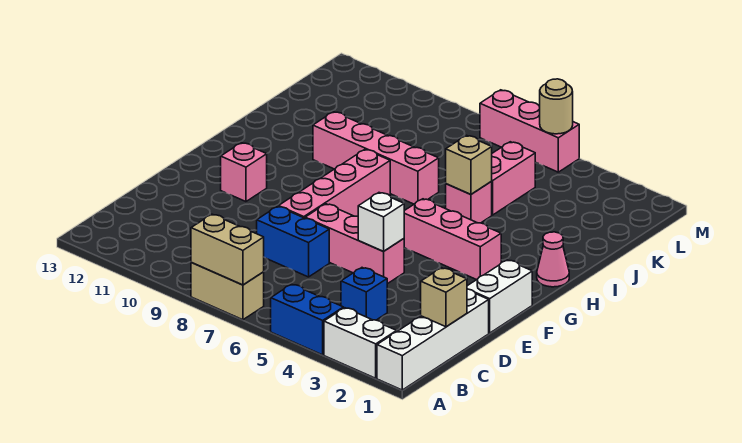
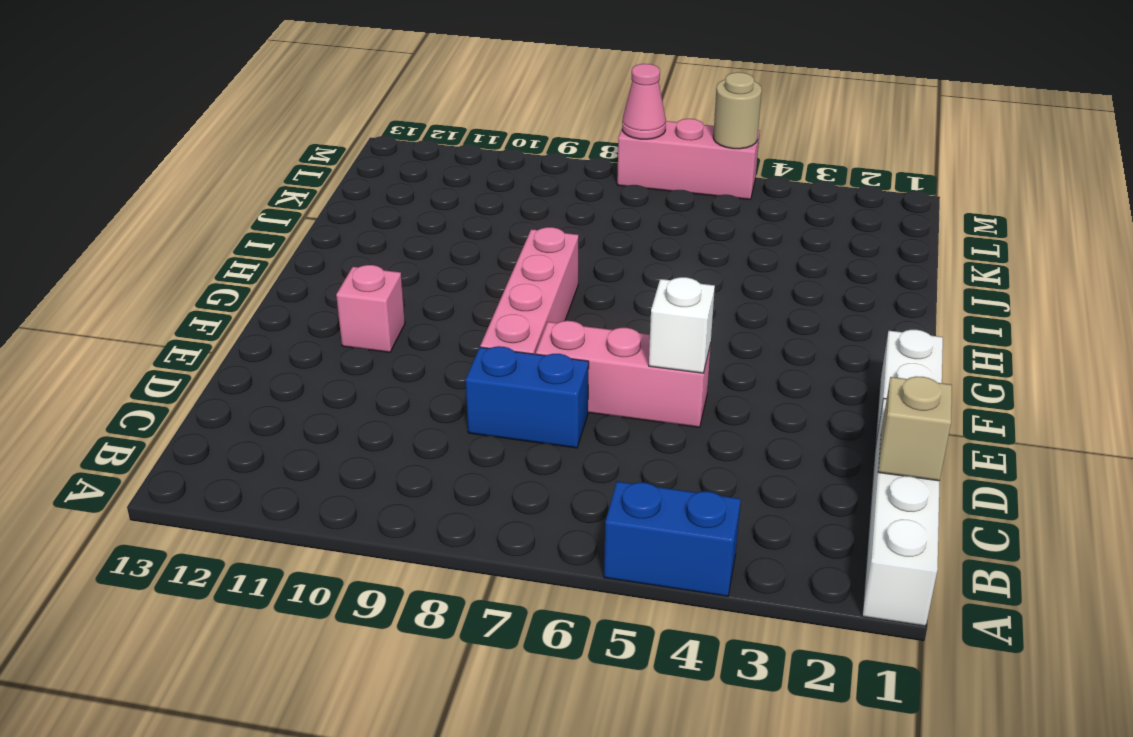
pink 1x1 cone [622,64,666,139] -> pink 1x1 cone moved to [537,232,569,287]
none -> white 1x2 brick [324,308,397,378]
none -> tan 1x2 brick [191,262,264,320]
none -> blue 1x1 brick [341,268,387,320]

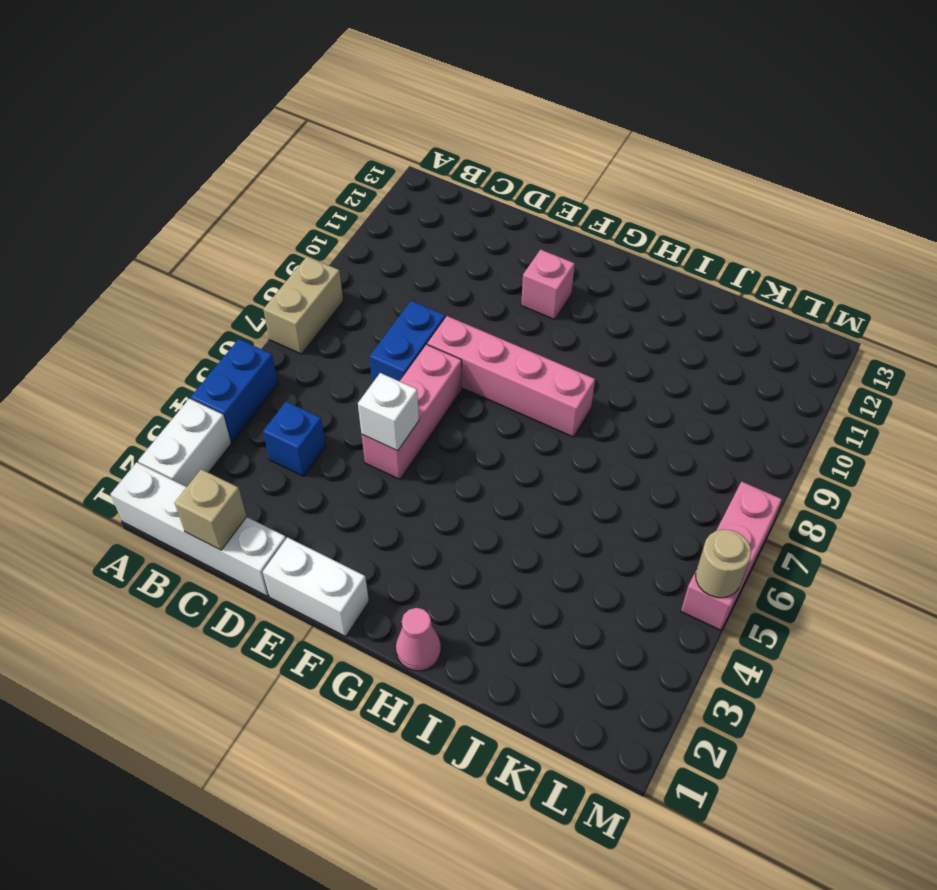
none -> pink 1x3 brick [404,199,501,280]
none -> pink 1x1 brick [446,182,492,223]
none -> pink 1x4 brick [313,112,439,204]

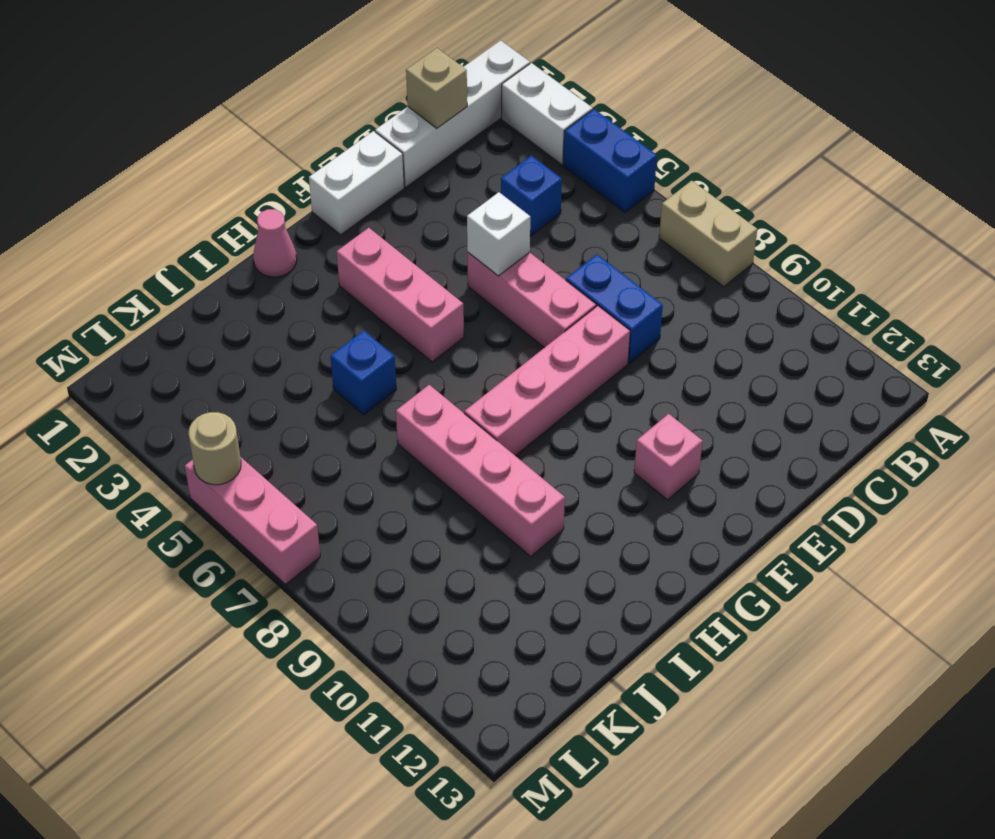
blue 1x1 brick [331,331,396,415] -> pink 1x1 brick [446,182,492,223]
none -> pink 1x2 brick [491,142,535,215]
none -> tan 1x2 brick [191,214,264,285]
none -> tan 1x1 brick [446,135,492,194]

